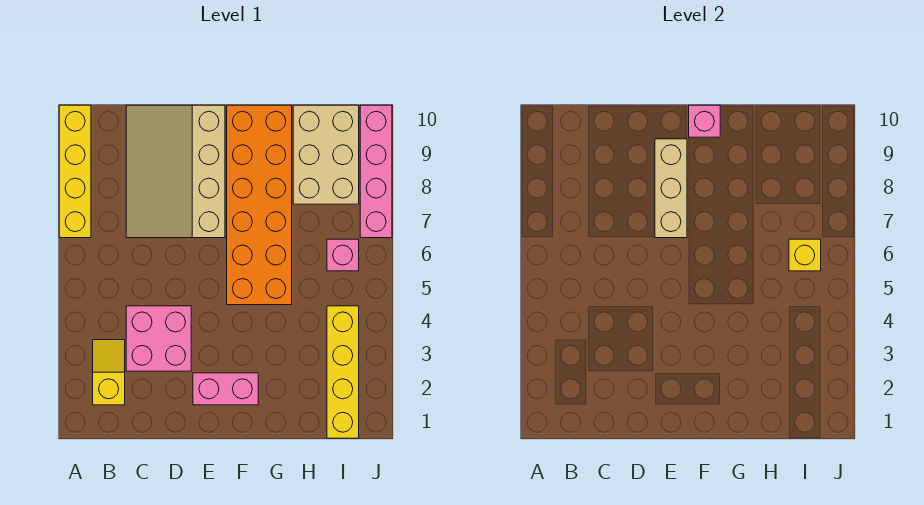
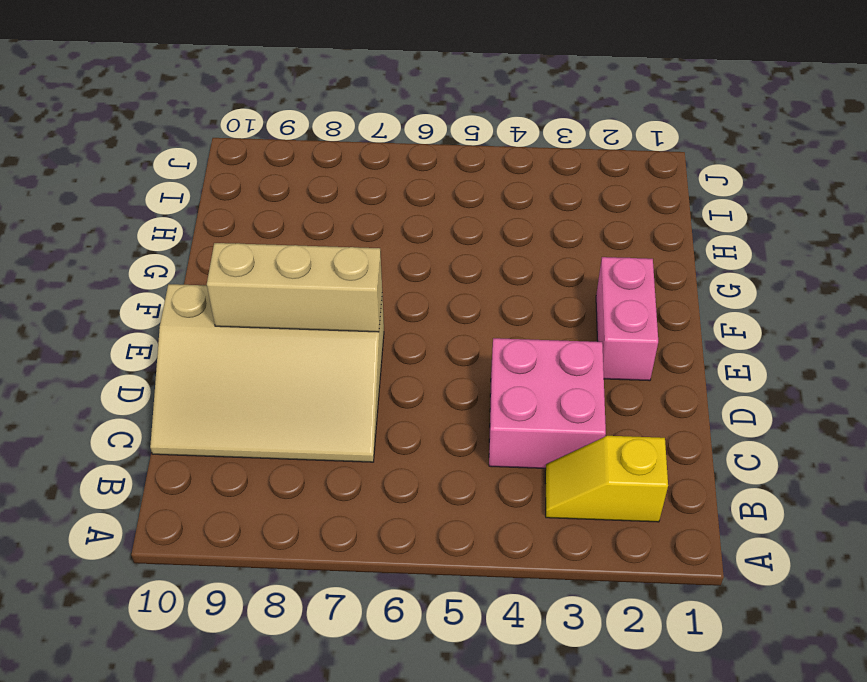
none -> yellow 1x4 brick [59,105,91,238]
none -> orange 2x6 brick [227,105,292,305]
none -> tan 2x3 brick [293,105,359,204]

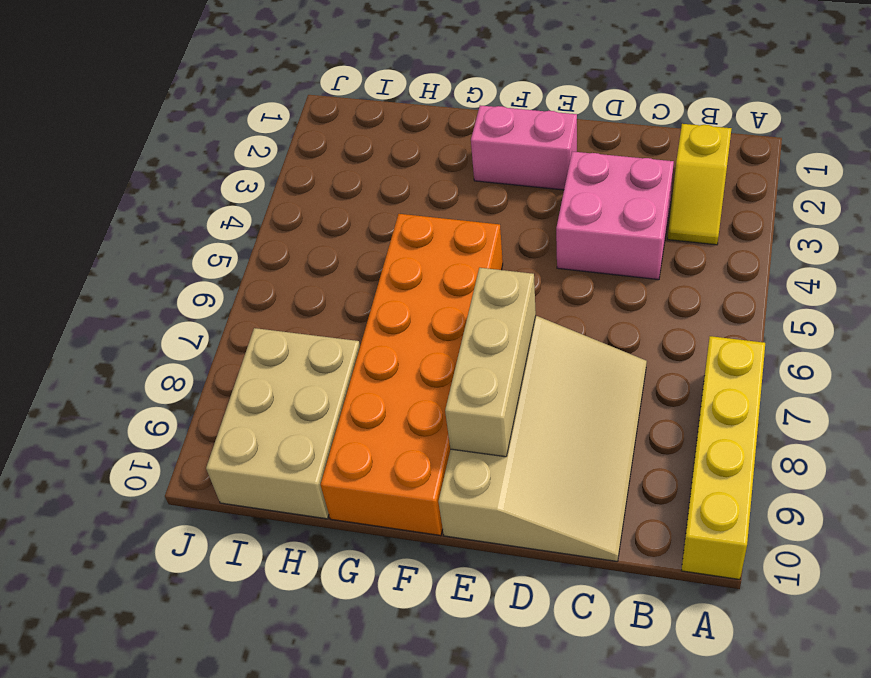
none -> yellow 1x4 brick [327,306,359,438]
none -> pink 1x1 brick [327,239,359,271]
none -> pink 1x4 brick [360,105,392,238]

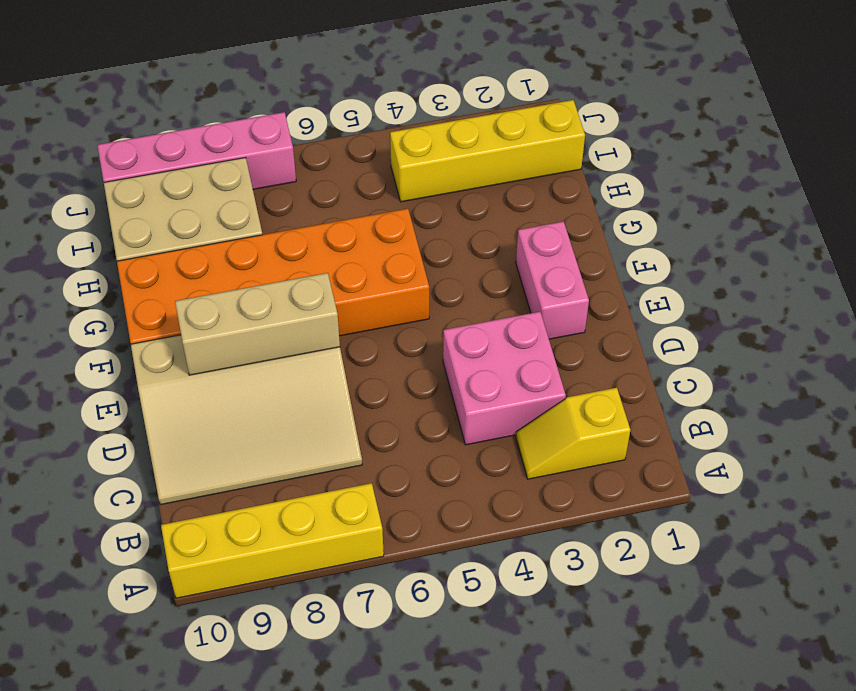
none -> pink 1x1 brick [327,239,359,271]
none -> pink 1x1 brick [689,105,720,137]
none -> yellow 1x1 brick [789,239,821,271]

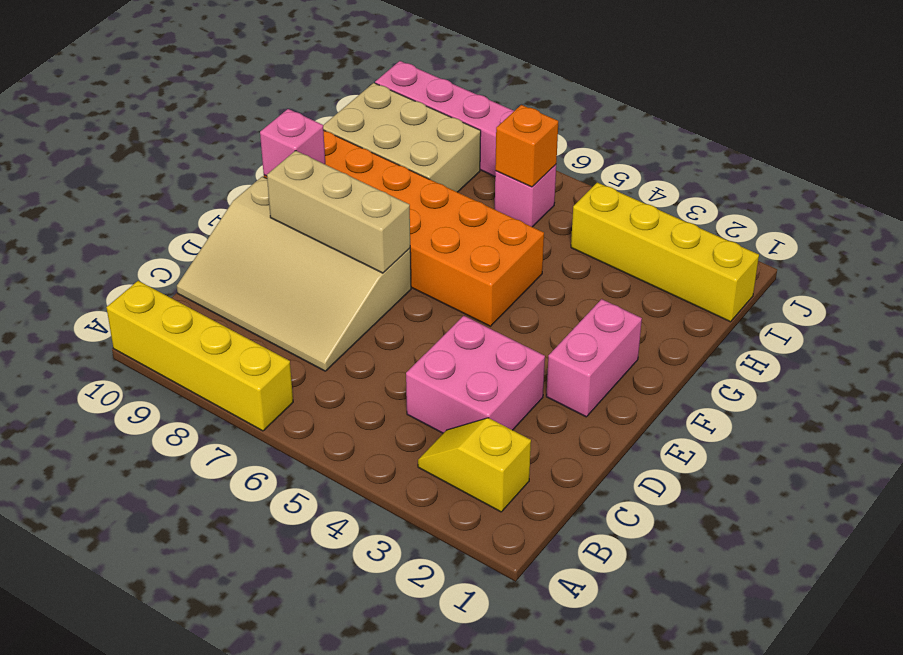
orange 1x1 brick [495,105,558,187] -> yellow 1x1 brick [789,239,821,271]

